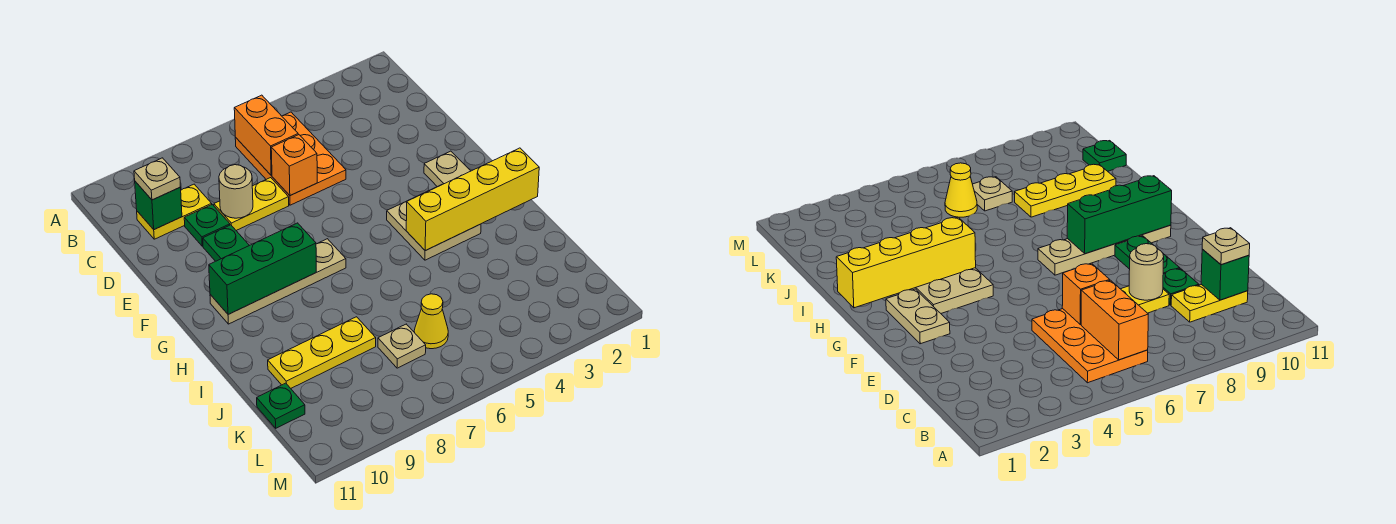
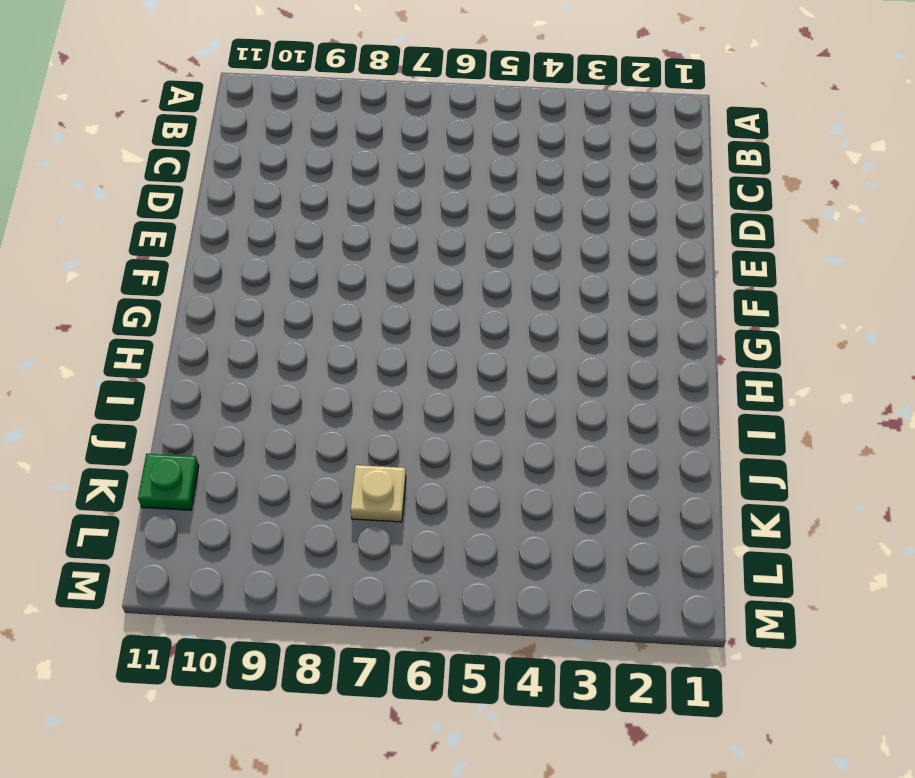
none -> orange 2x3 plate [235,112,346,205]
none -> yellow 1x2 plate [137,184,212,239]
none -> yellow 1x2 plate [214,178,289,230]

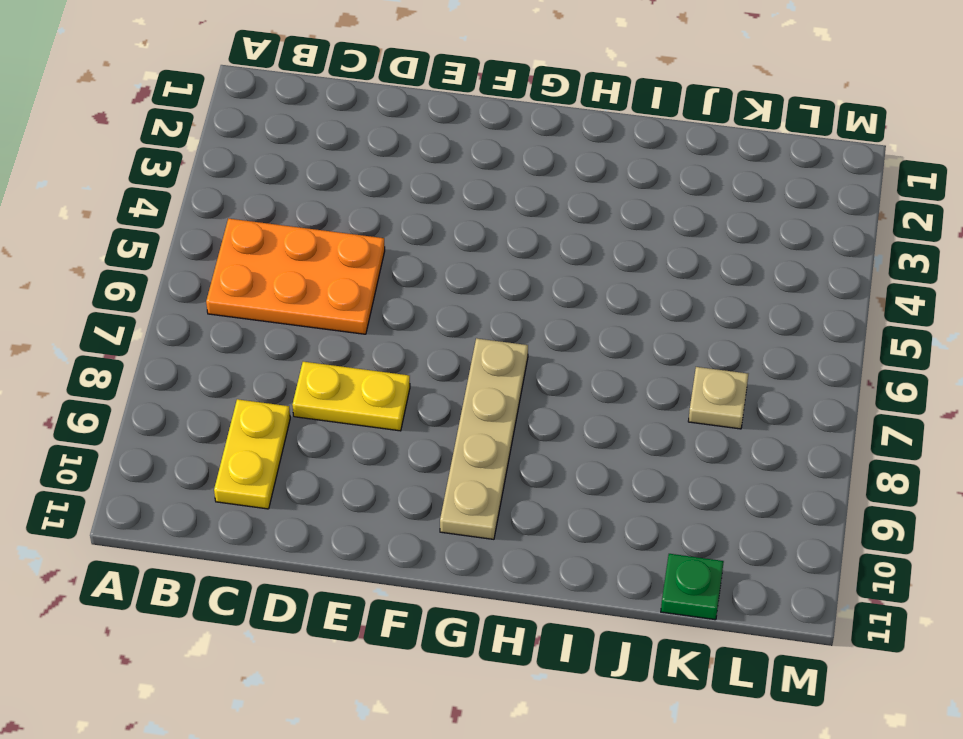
yellow 1x2 plate [292,362,410,431] -> yellow 1x2 plate turned to [214,178,289,230]
none -> green 1x1 plate [184,204,230,246]
none -> green 1x2 plate [203,225,249,261]
none -> tan 1x2 plate [424,151,470,187]

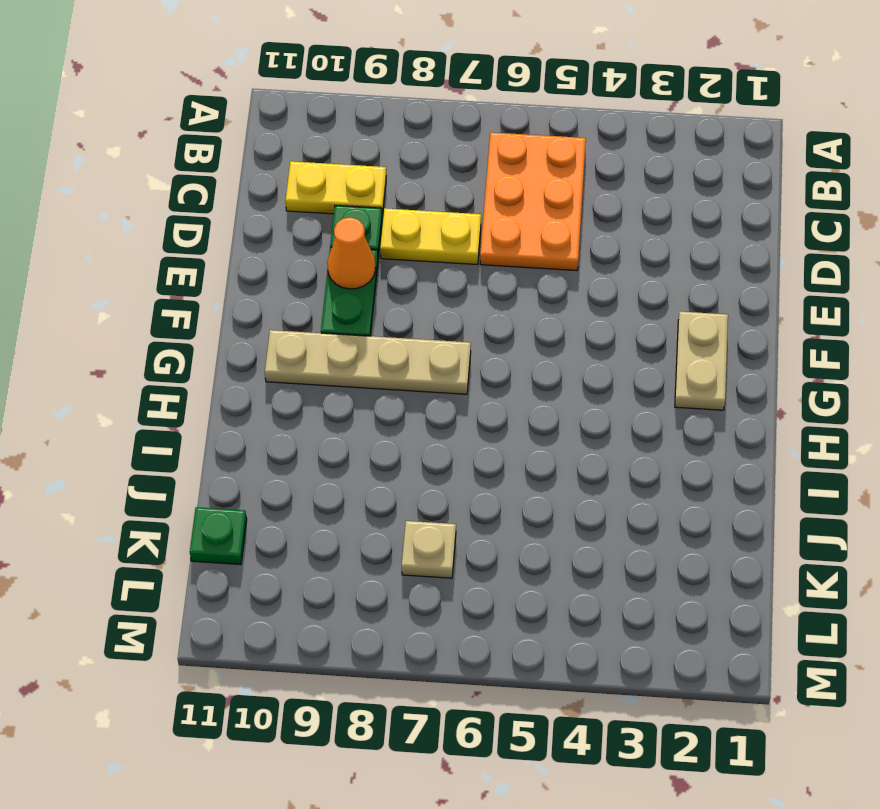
orange 1x1 cone [327,217,376,289] -> none
none -> tan 2x2 plate [387,185,481,260]
none -> yellow 1x3 plate [268,317,376,388]
none -> yellow 1x1 cone [414,294,448,349]

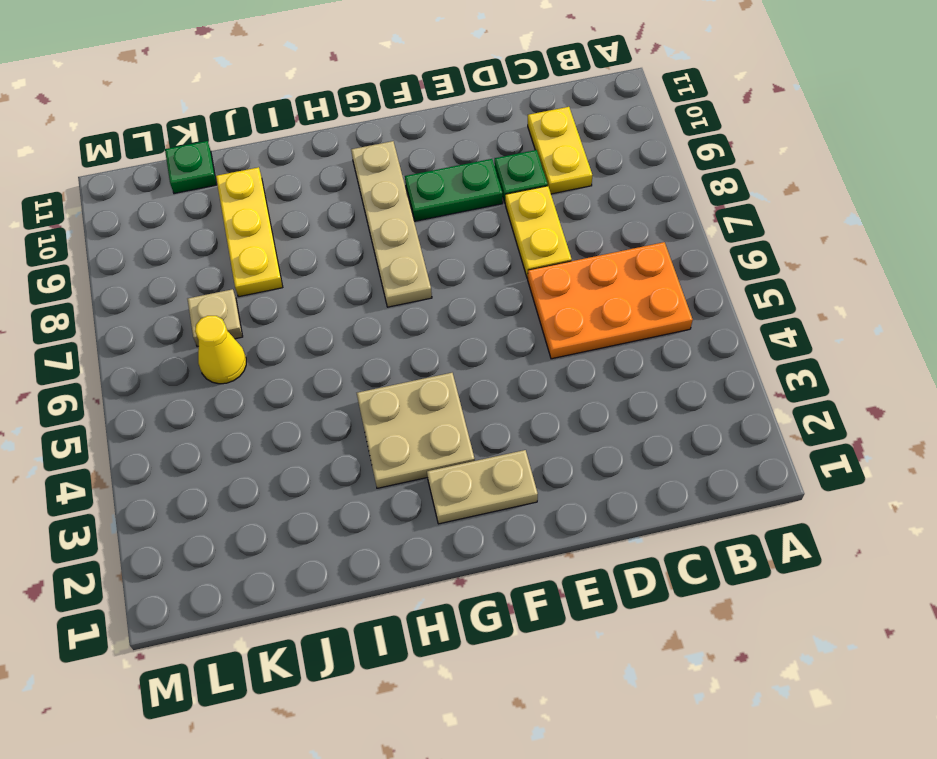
none -> orange 1x2 brick [234,95,298,175]
none -> green 1x1 brick [135,181,182,230]
none -> orange 1x1 brick [271,135,317,196]

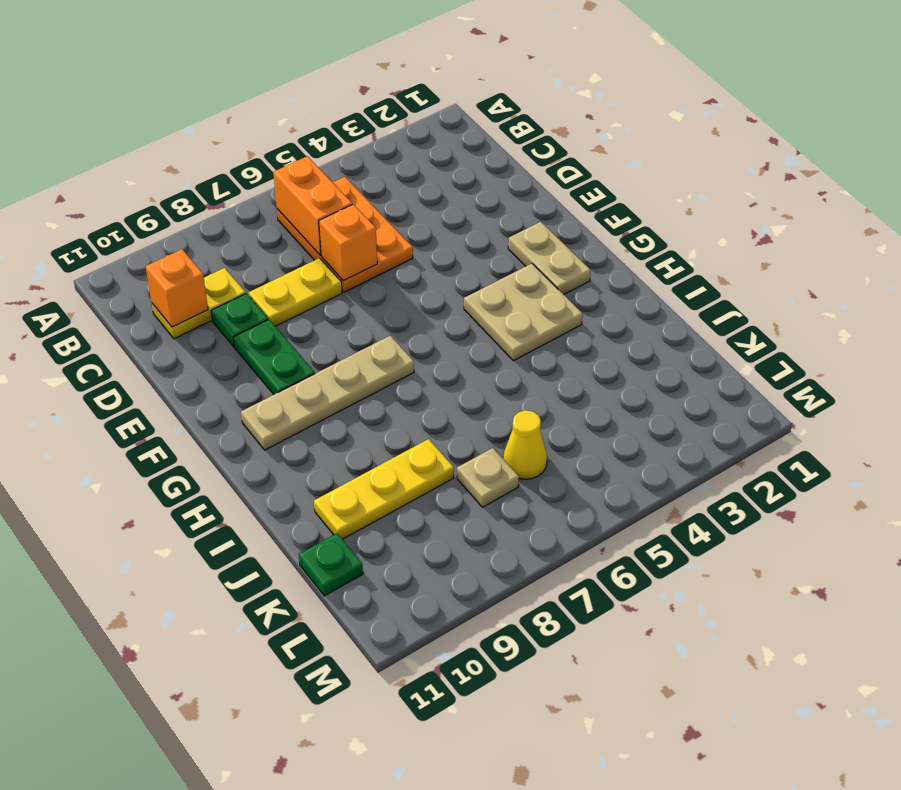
orange 1x1 brick [146,249,208,327] -> green 1x1 brick [135,181,182,230]
none -> tan 1x1 round brick [219,165,253,218]
none -> green 1x3 brick [209,223,316,314]
none -> yellow 1x4 brick [406,148,539,251]

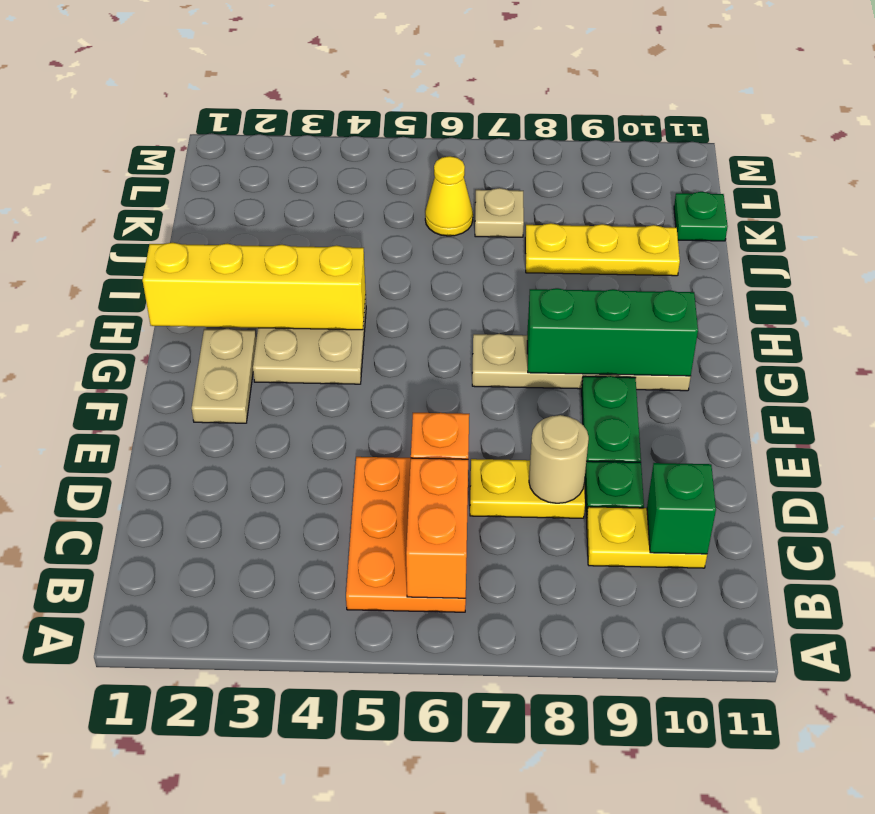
none -> tan 1x1 plate [134,158,180,200]

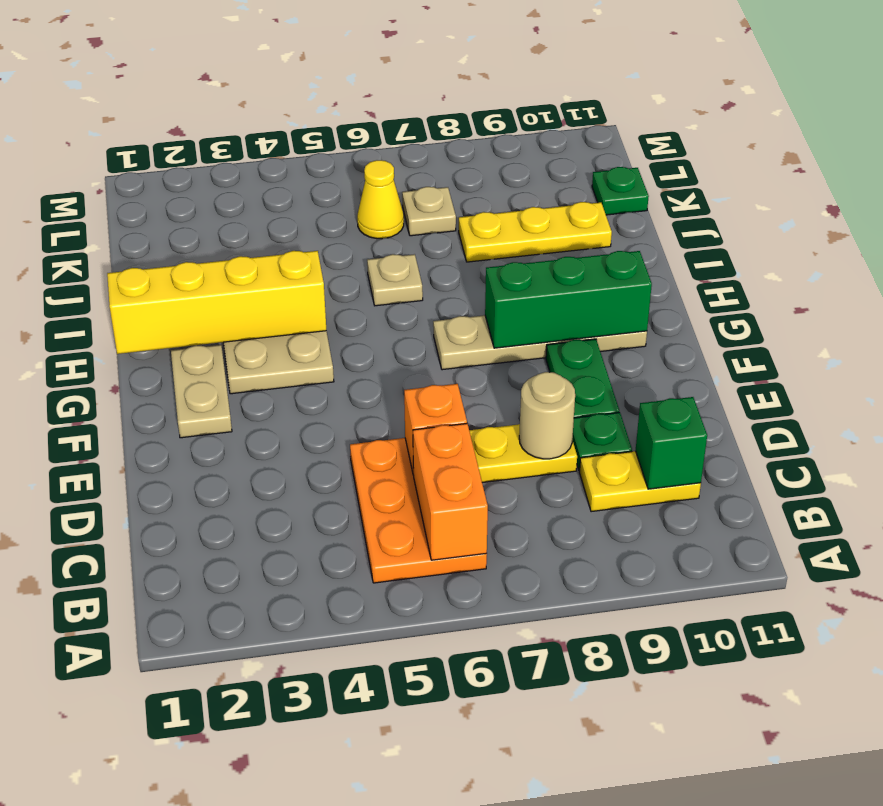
tan 1x1 plate [367,254,423,306] -> tan 1x1 plate moved to [134,158,180,200]

